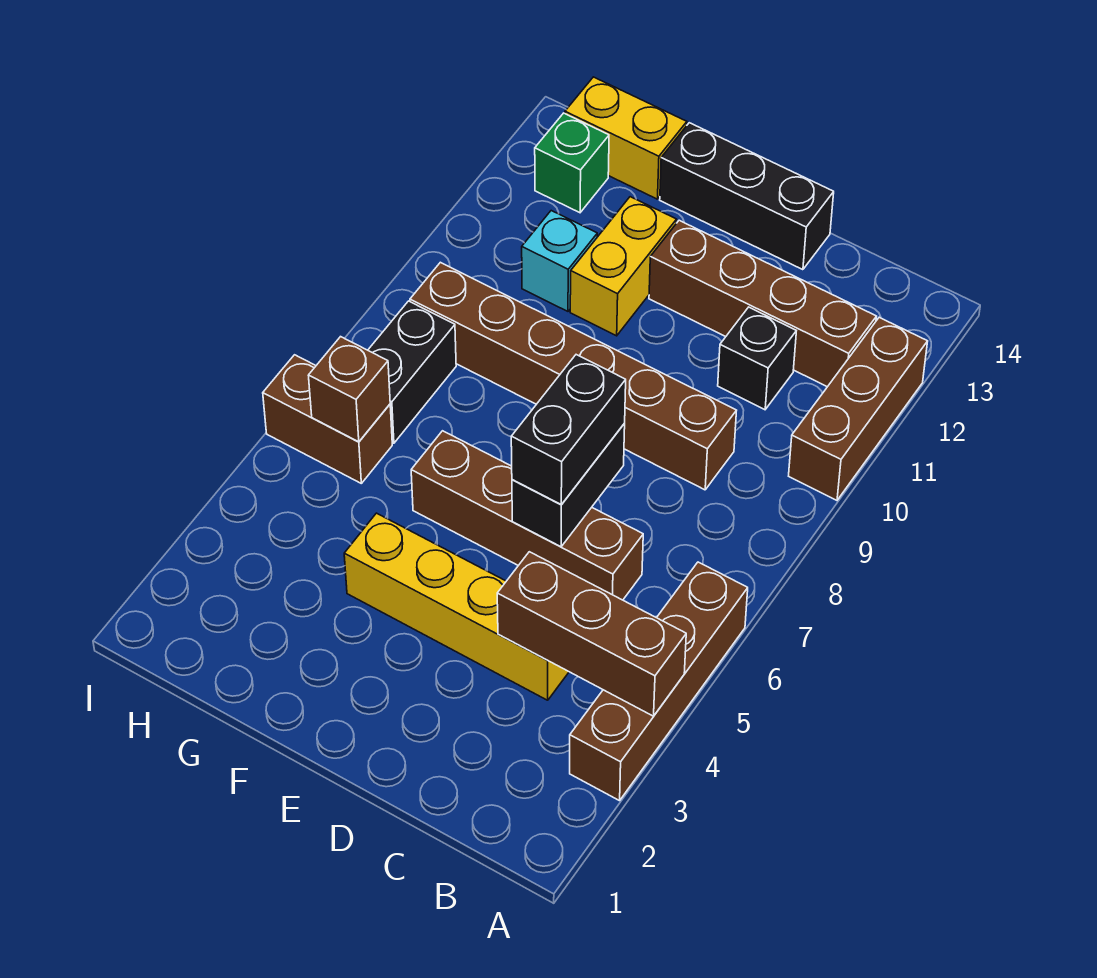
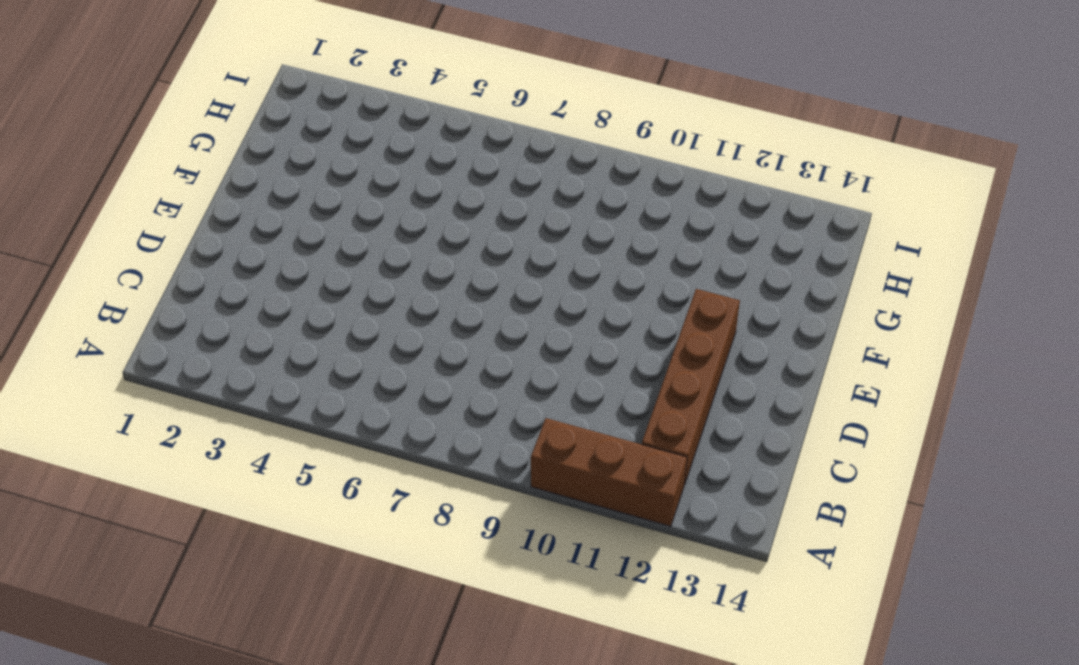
none -> brown 1x4 brick [570,562,748,801]
none -> yellow 1x4 brick [344,513,569,700]
none -> brown 1x4 brick [411,431,643,600]

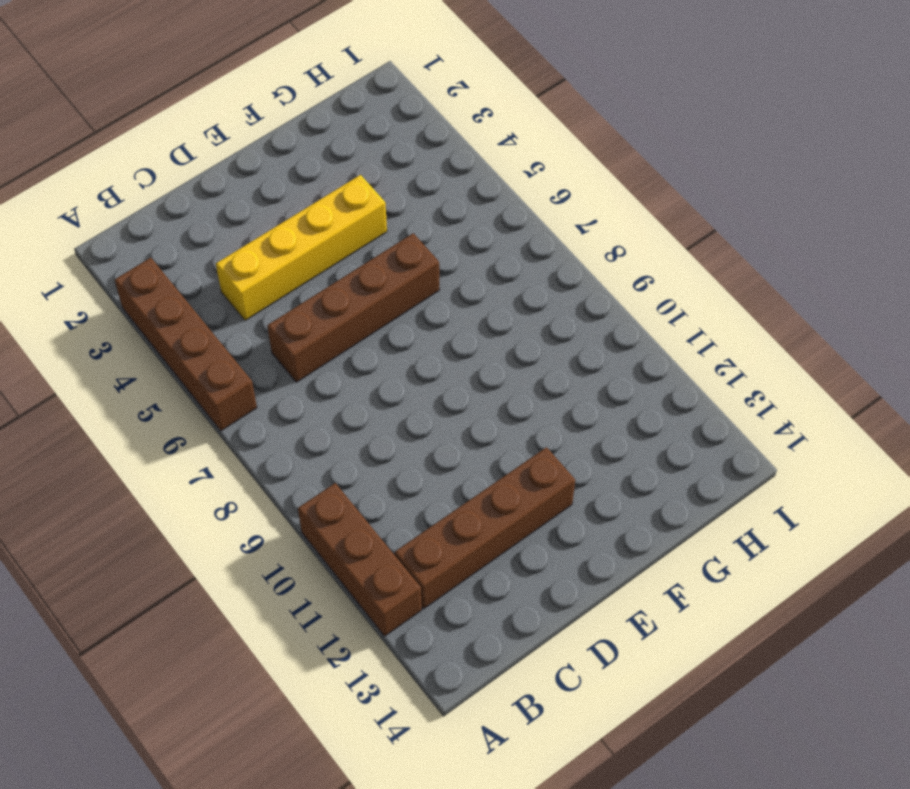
none -> brown 1x6 brick [410,262,737,490]
none -> black 1x1 brick [718,307,796,410]
none -> black 1x3 brick [660,123,834,270]

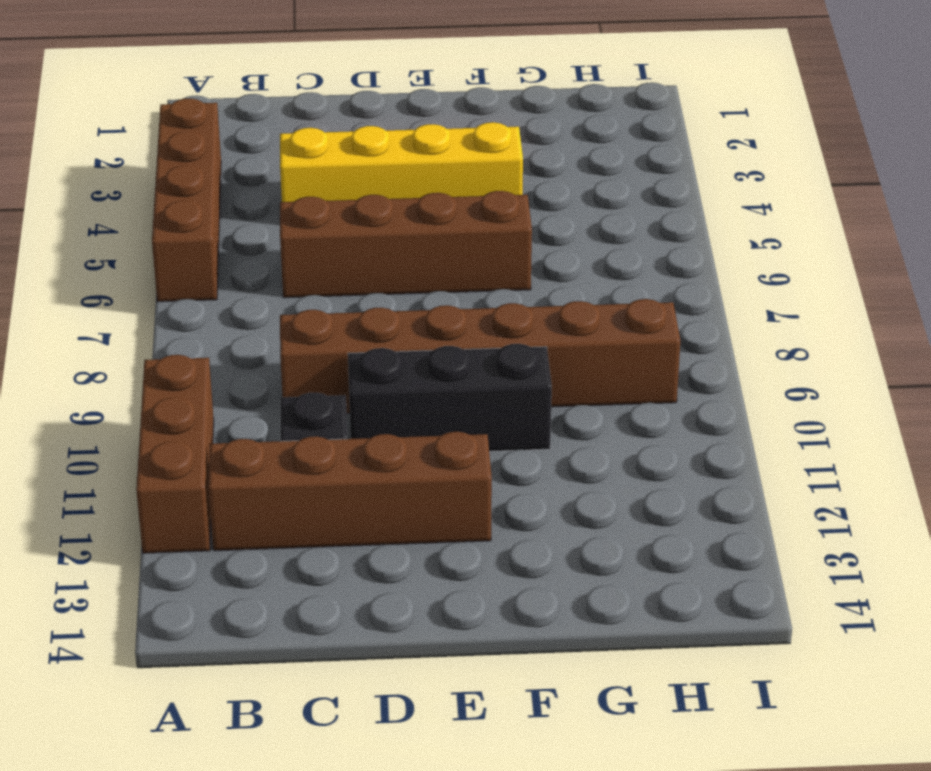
black 1x3 brick [348,344,552,451] -> black 1x3 brick moved to [660,123,834,270]
none -> yellow 1x2 brick [570,197,677,336]
none -> cyan 1x1 brick [522,211,597,311]
none -> yellow 1x2 brick [565,77,687,199]

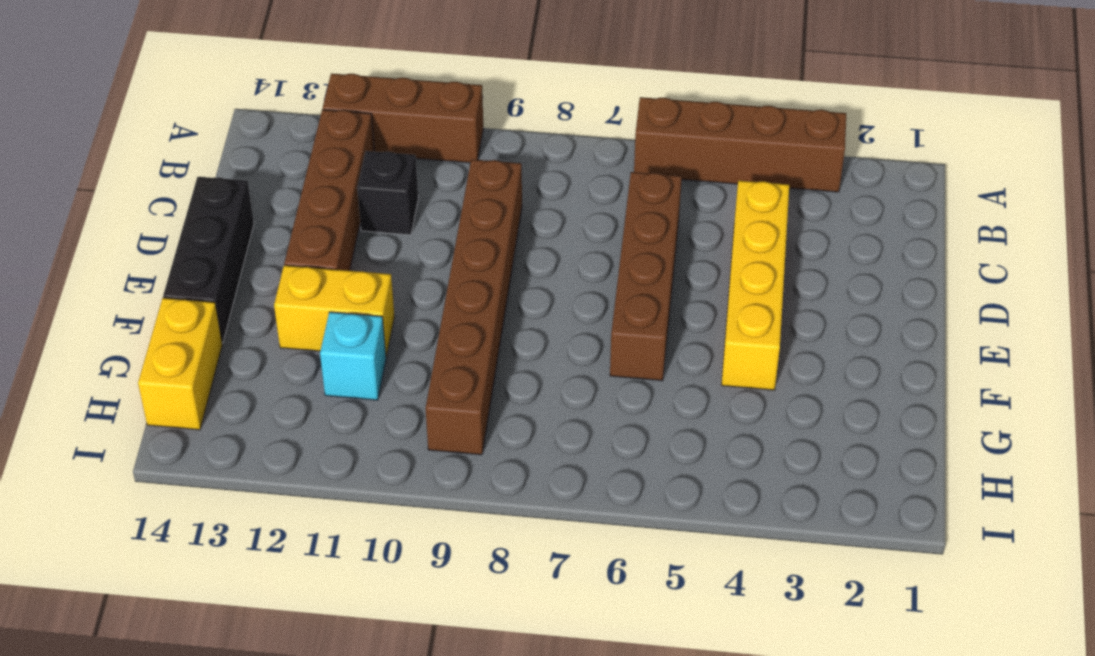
none -> brown 1x2 brick [263,355,392,483]
none -> black 1x2 brick [368,301,456,443]
none -> green 1x1 brick [535,113,609,213]

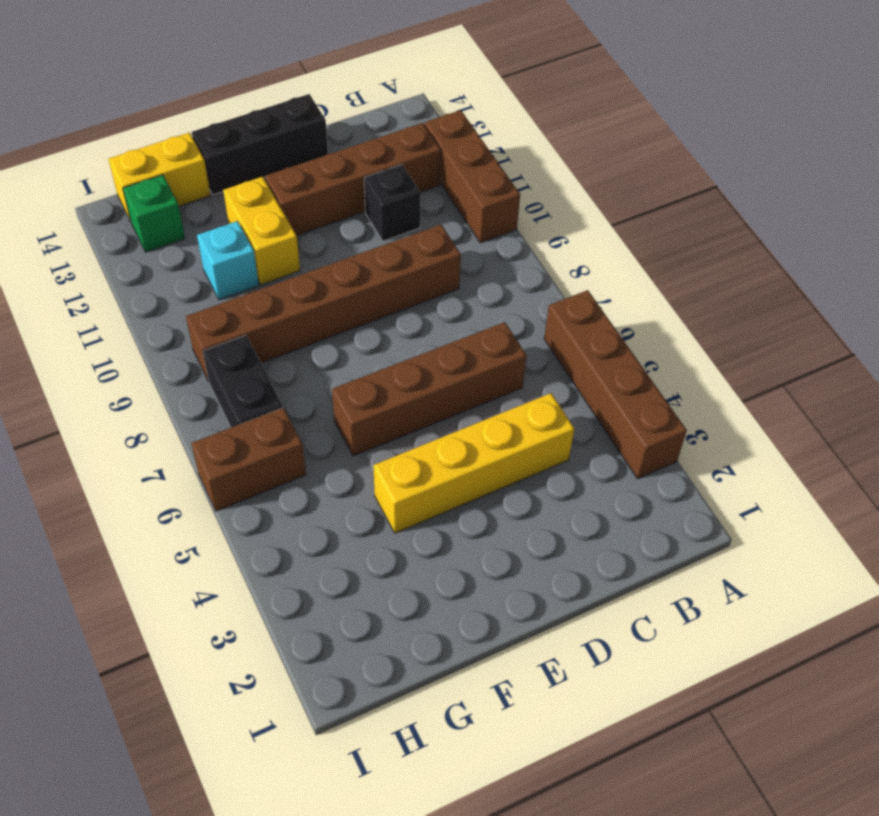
none -> brown 1x3 brick [497,552,686,716]
none -> black 1x2 brick [512,424,625,547]
none -> brown 1x1 brick [308,337,390,442]

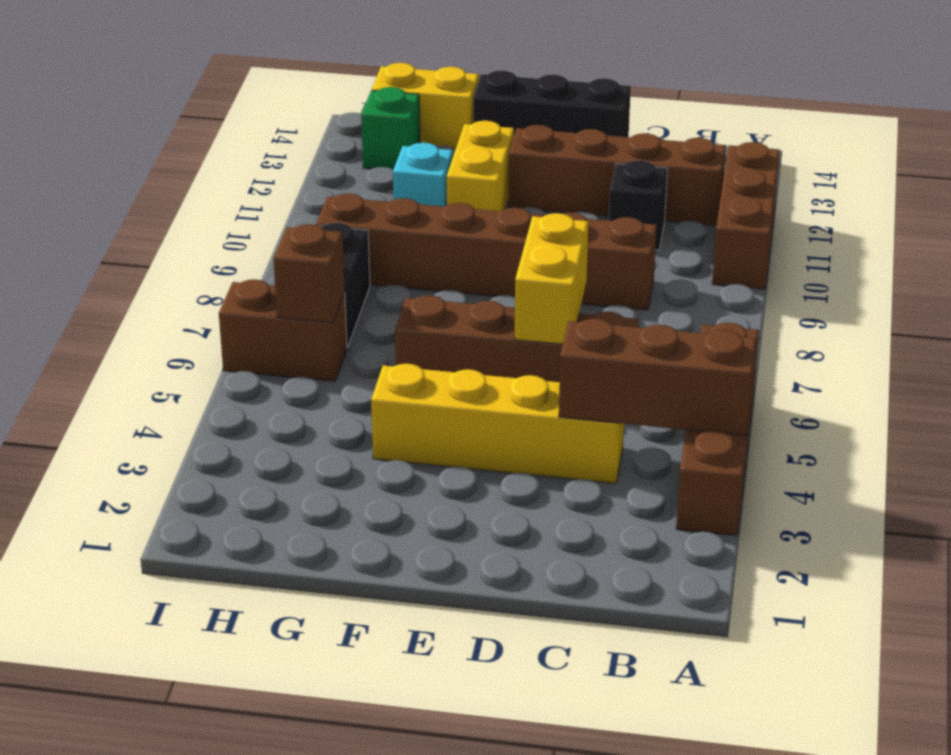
yellow 1x2 brick [515,213,589,344] -> black 1x2 brick [512,424,625,547]
none -> black 1x2 brick [511,355,626,505]

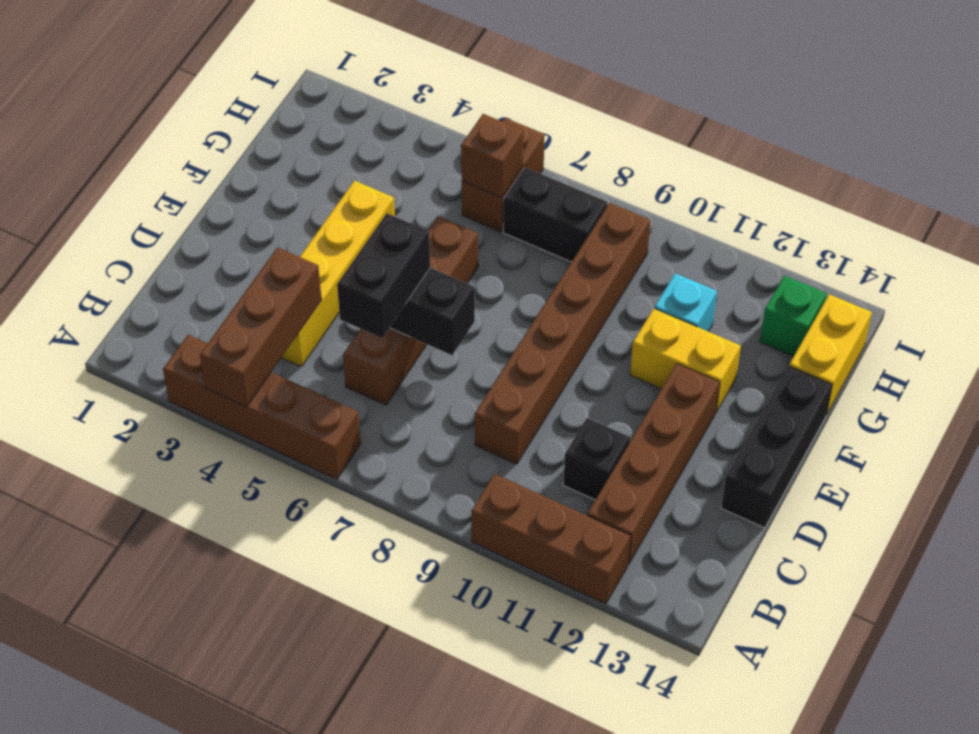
black 1x2 brick [337,213,430,338] -> black 1x2 brick turned to [511,355,626,505]

